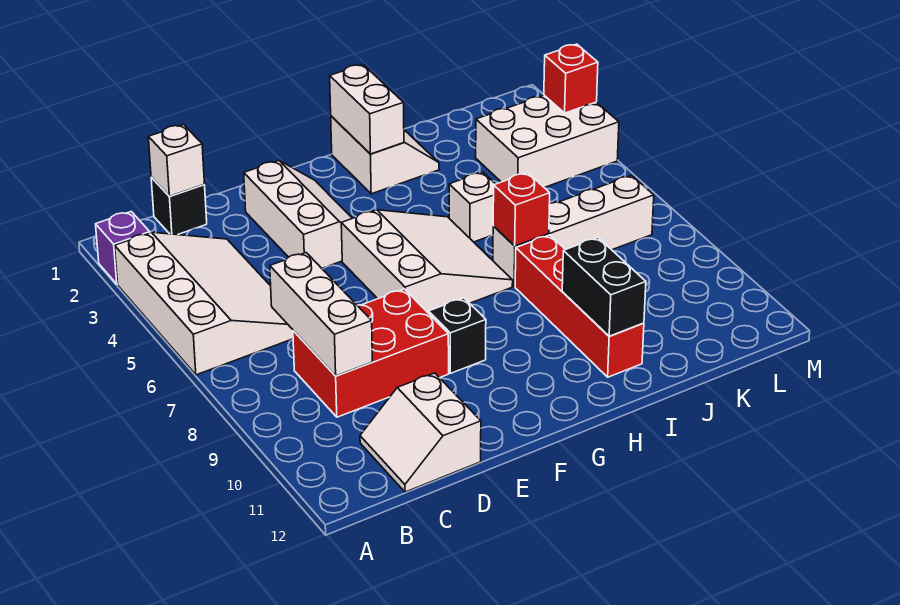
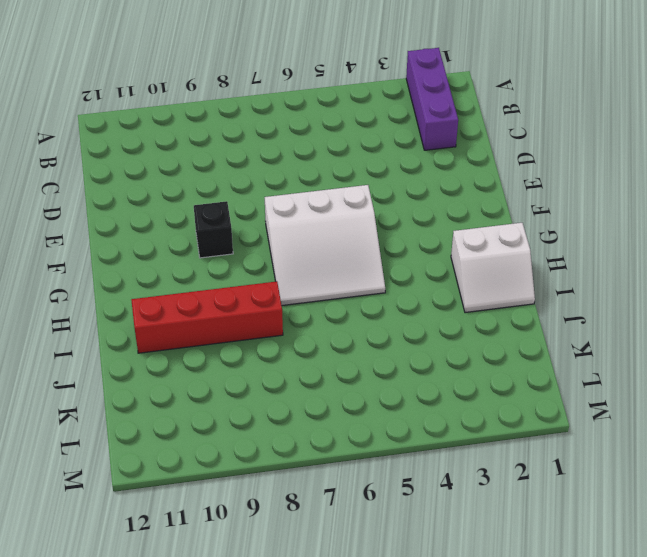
purple 1x3 brick [406,48,458,150] -> purple 1x1 brick [96,212,150,284]
none -> white 3x4 slope [115,232,293,375]
none -> black 1x1 brick [151,177,207,235]
none -> red 2x3 brick [293,289,449,417]

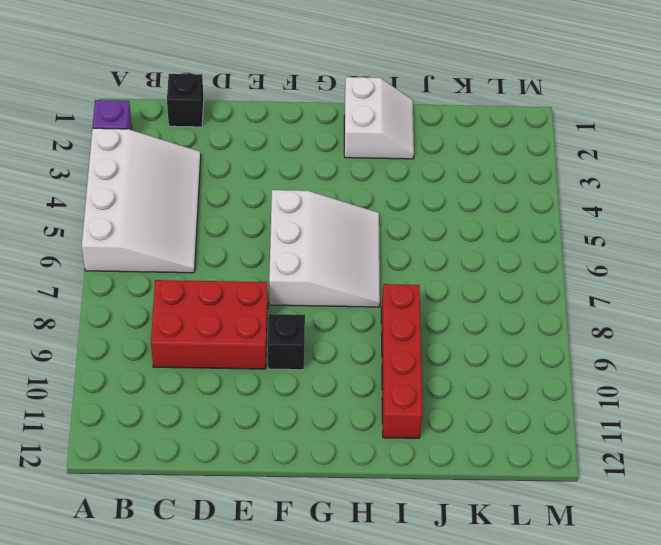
none -> white 2x2 slope [360,373,481,492]
none -> white 2x3 slope [244,161,352,268]
none -> white 1x1 brick [449,172,495,242]

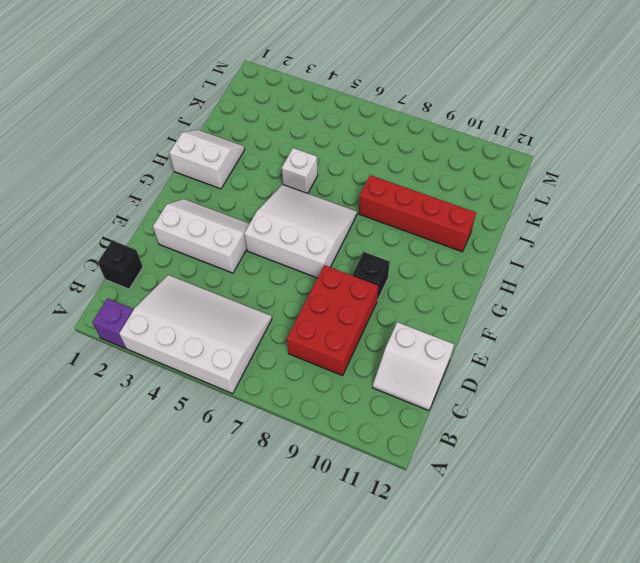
none -> white 1x4 brick [493,175,654,286]
none -> white 2x3 brick [476,95,619,188]
none -> white 1x1 brick [148,125,204,196]

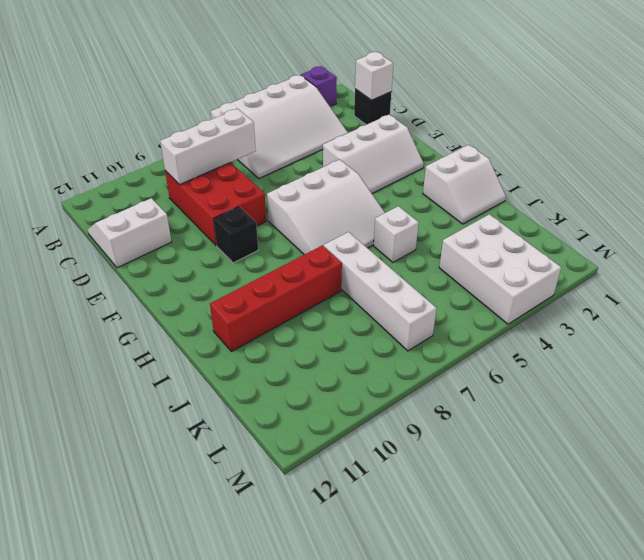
none -> white 1x2 brick [330,64,404,154]
none -> red 1x1 brick [493,173,550,246]
none -> black 1x2 brick [562,238,646,336]

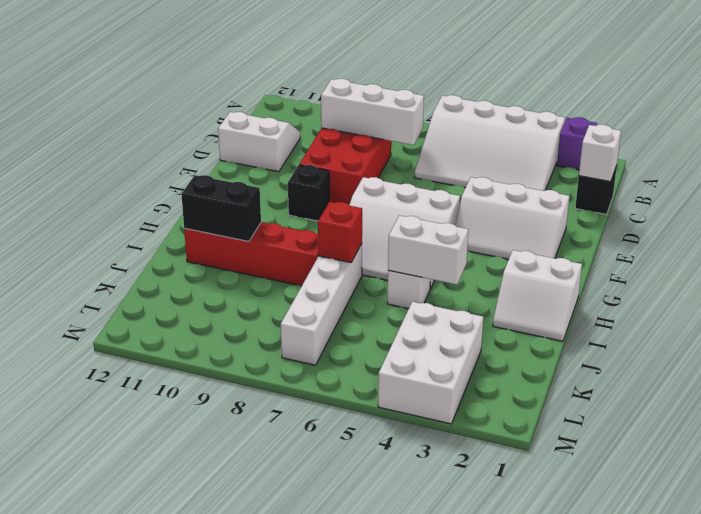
white 1x2 brick [388,215,468,284] -> white 1x2 brick moved to [330,64,404,154]
none -> red 1x1 brick [544,44,598,113]

